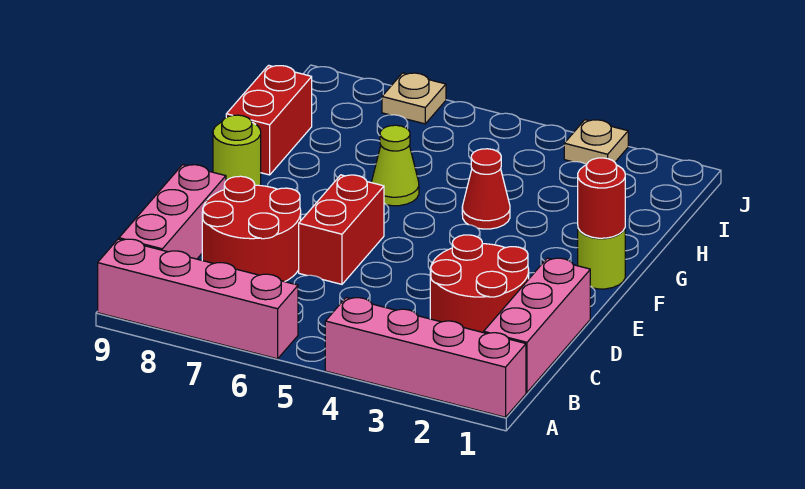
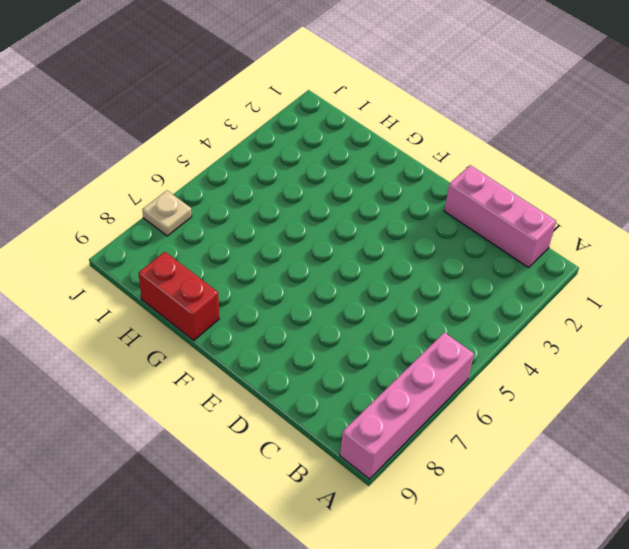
none -> pink 1x4 brick [325,298,526,417]
none -> pink 1x3 brick [119,165,226,259]
none -> red 2x2 round brick [430,235,529,333]

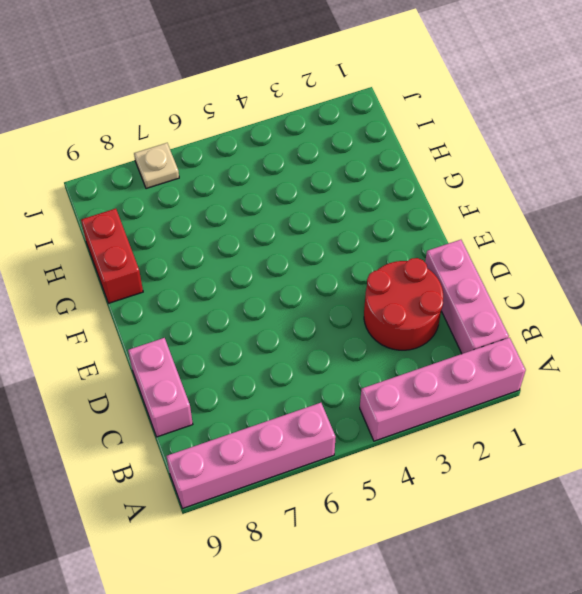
pink 1x2 brick [128,338,193,437] -> pink 1x3 brick [119,165,226,259]
none -> red 2x2 round brick [202,176,301,282]
none -> red 1x2 brick [299,175,384,284]
none -> lime 1x1 round brick [578,229,625,289]

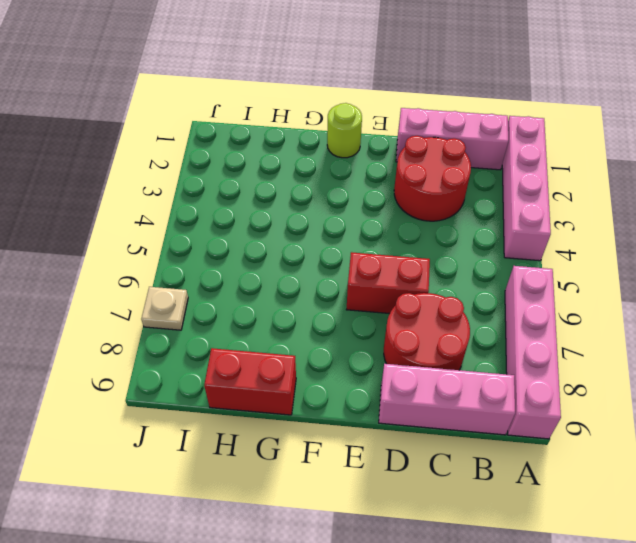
none -> lime 1x1 round brick [213,115,261,185]
none -> red 1x1 cone [462,149,510,229]
none -> lime 1x1 cone [371,125,419,206]

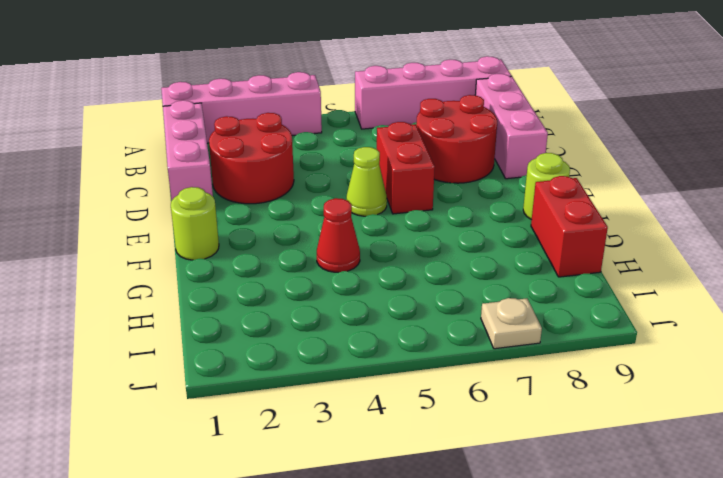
lime 1x1 cone [346,147,387,216] -> lime 1x1 cone moved to [371,125,419,206]
none -> tan 1x1 plate [564,120,628,165]
none -> red 1x1 round brick [578,158,625,238]

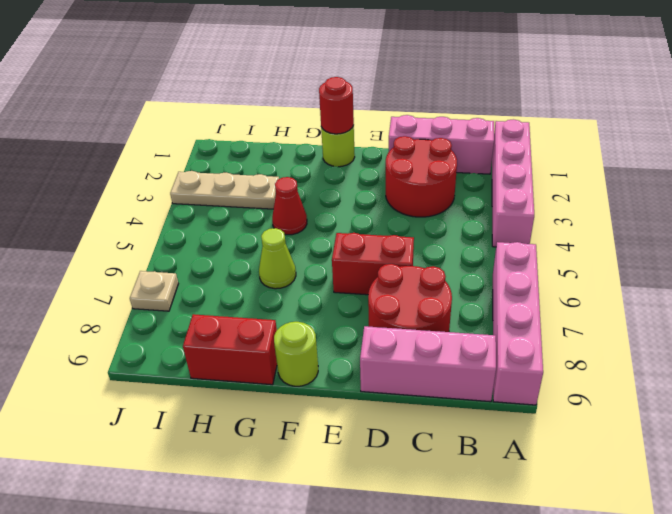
tan 1x3 plate [170,171,279,209] -> tan 1x1 plate [564,120,628,165]

